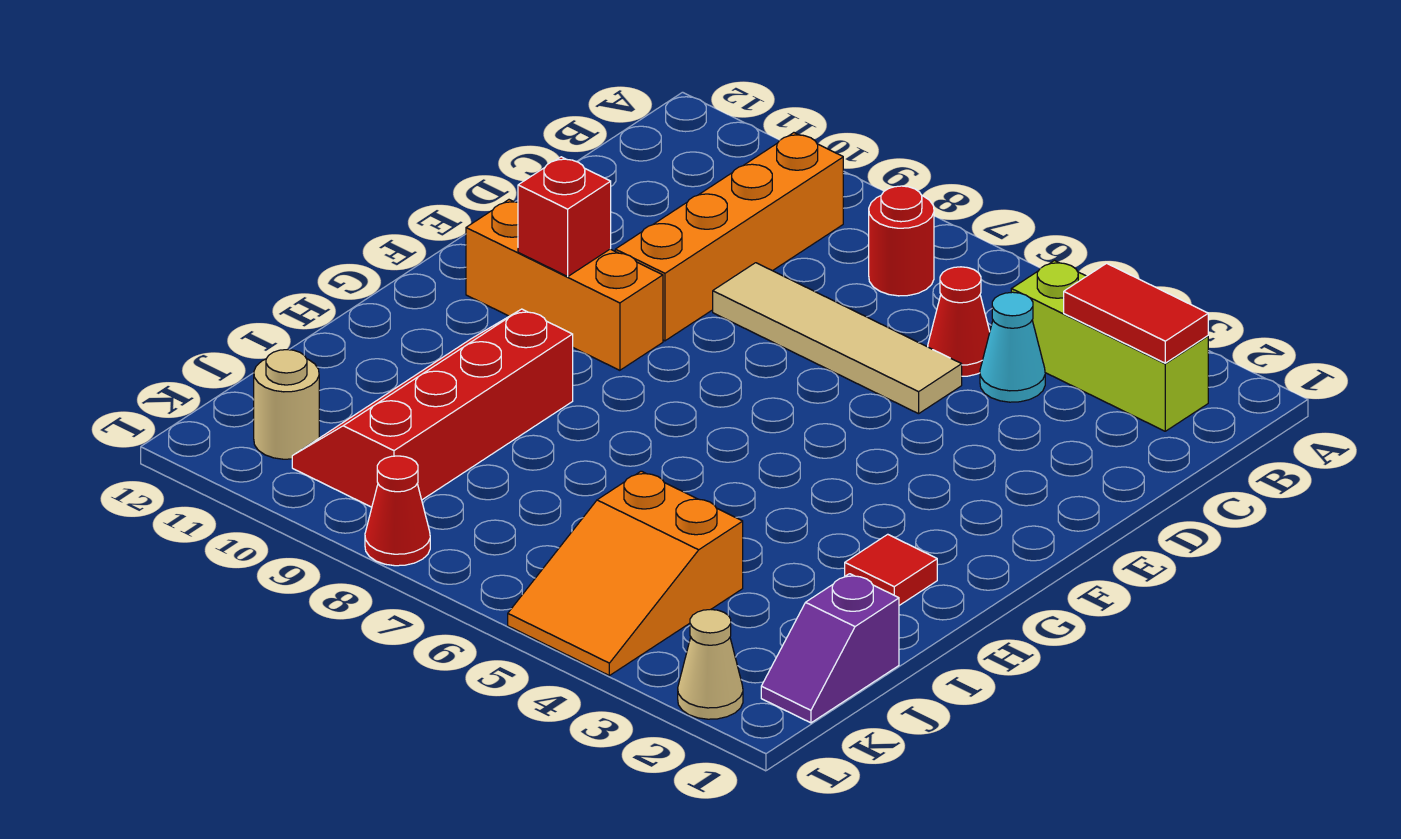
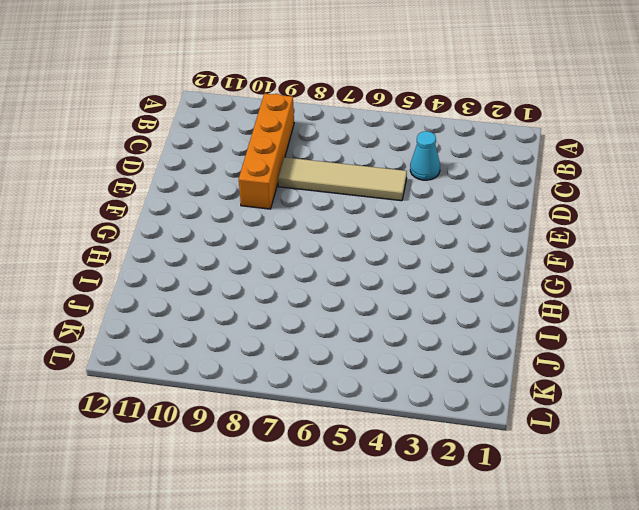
none -> lime 1x3 brick [1011,261,1208,431]
none -> red 1x1 round brick [869,186,934,296]
none -> red 1x1 cone [928,267,990,376]

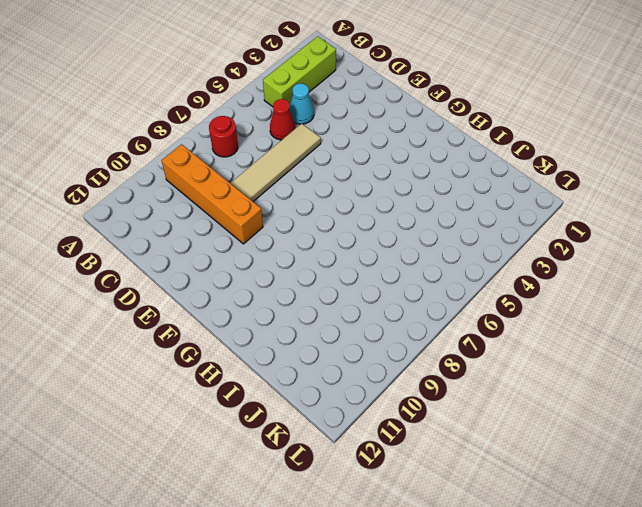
none -> orange 1x3 brick [466,200,663,370]
none -> red 1x1 tile [845,534,937,605]
none -> red 2x4 slope [292,309,573,507]

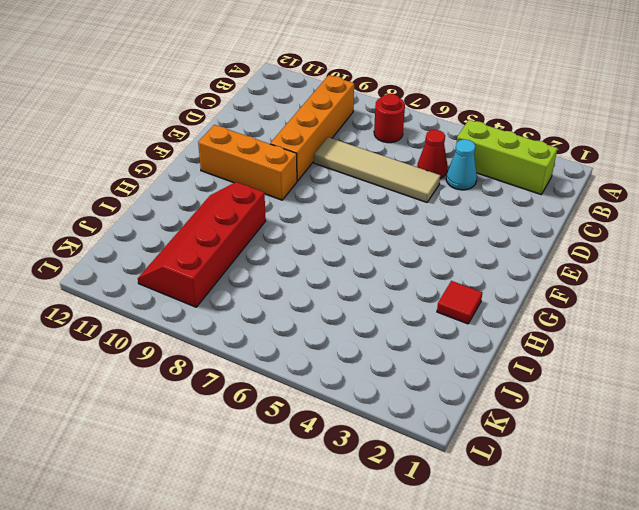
none -> purple 1x2 slope [761,574,899,723]
none -> orange 2x3 slope [508,471,743,676]
none -> tan 1x1 round brick [254,350,319,459]

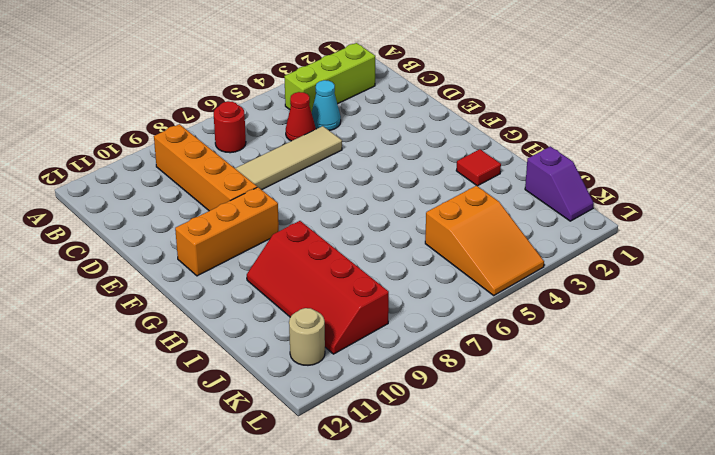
none -> tan 1x1 cone [678,609,743,719]
none -> red 1x1 cone [365,456,430,566]
none -> red 1x2 tile [1064,263,1208,363]

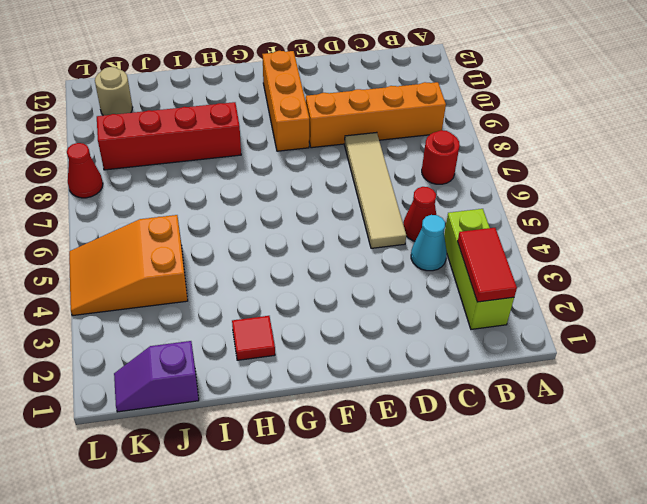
none -> tan 1x1 cone [678,609,743,719]
none -> red 1x1 brick [518,157,611,276]

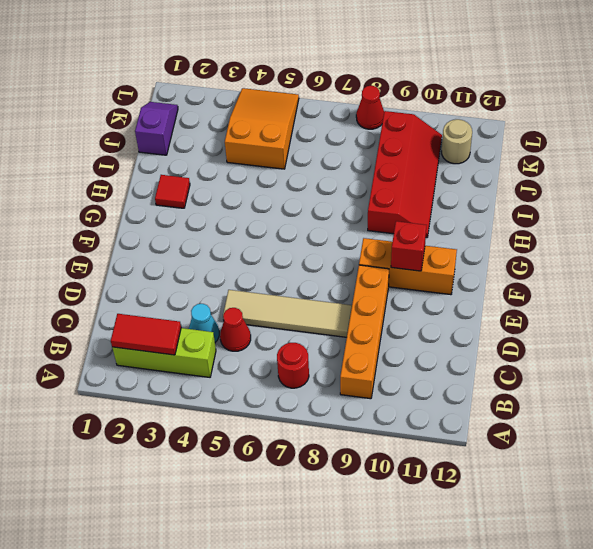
none -> tan 1x1 cone [678,609,743,719]

